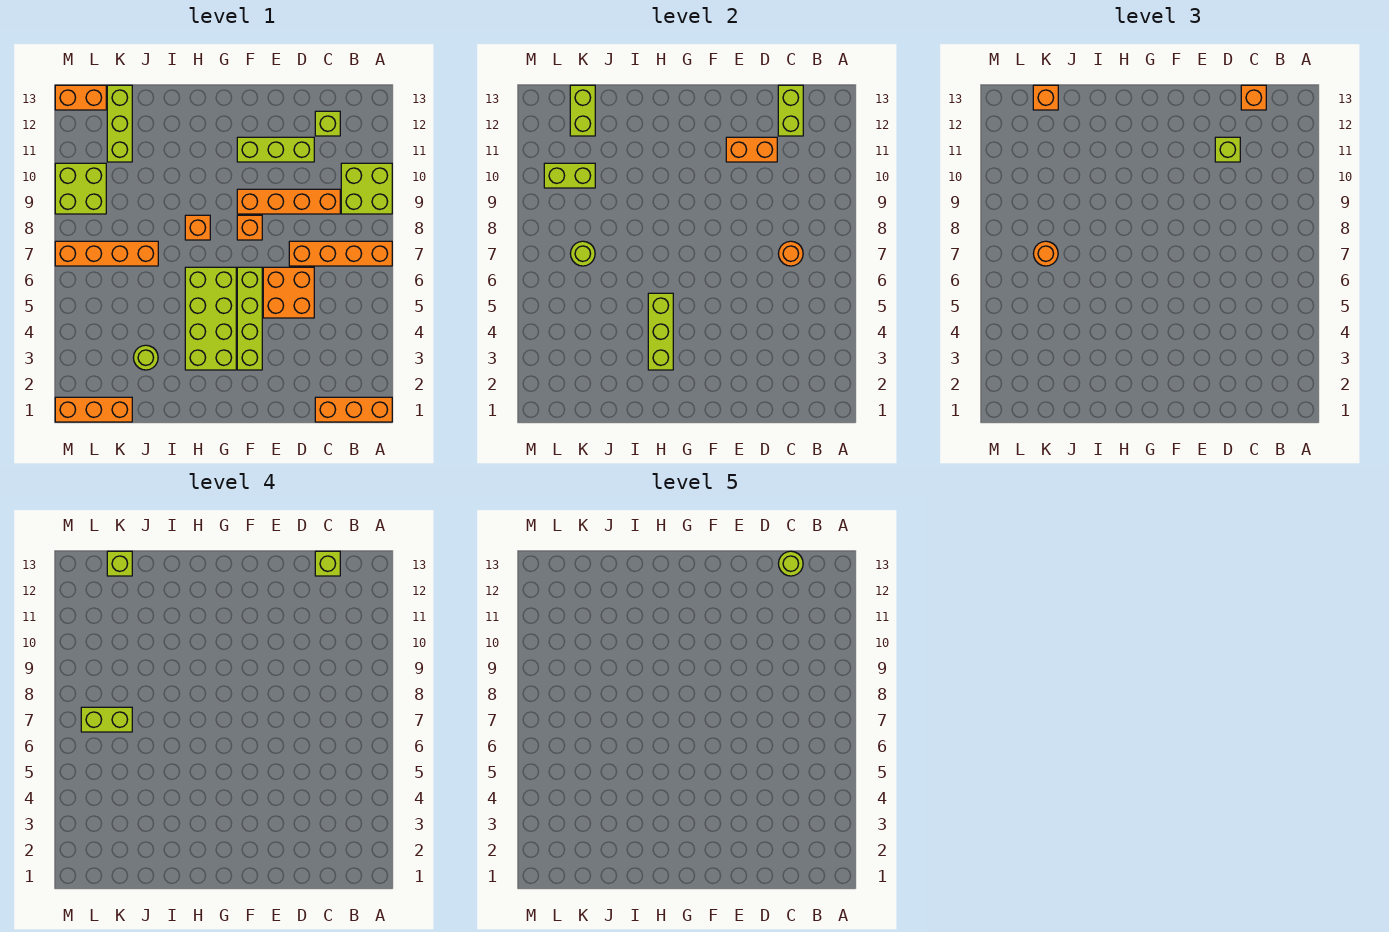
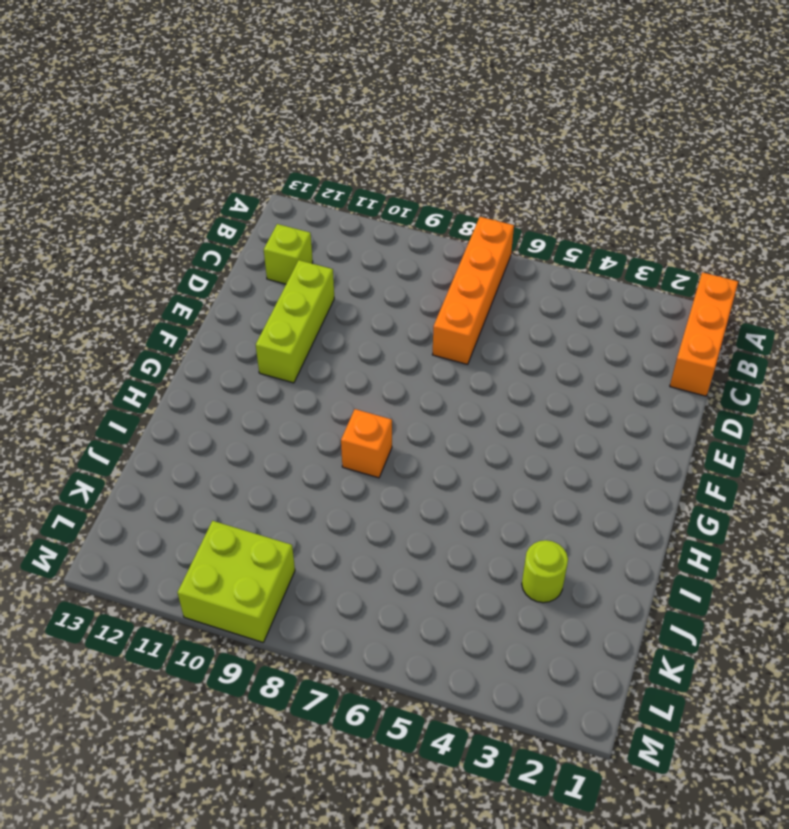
none -> lime 2x2 brick [341,163,392,214]
none -> orange 1x4 brick [237,189,340,214]
none -> orange 2x2 brick [263,267,314,318]
none -> lime 1x4 brick [237,267,262,370]

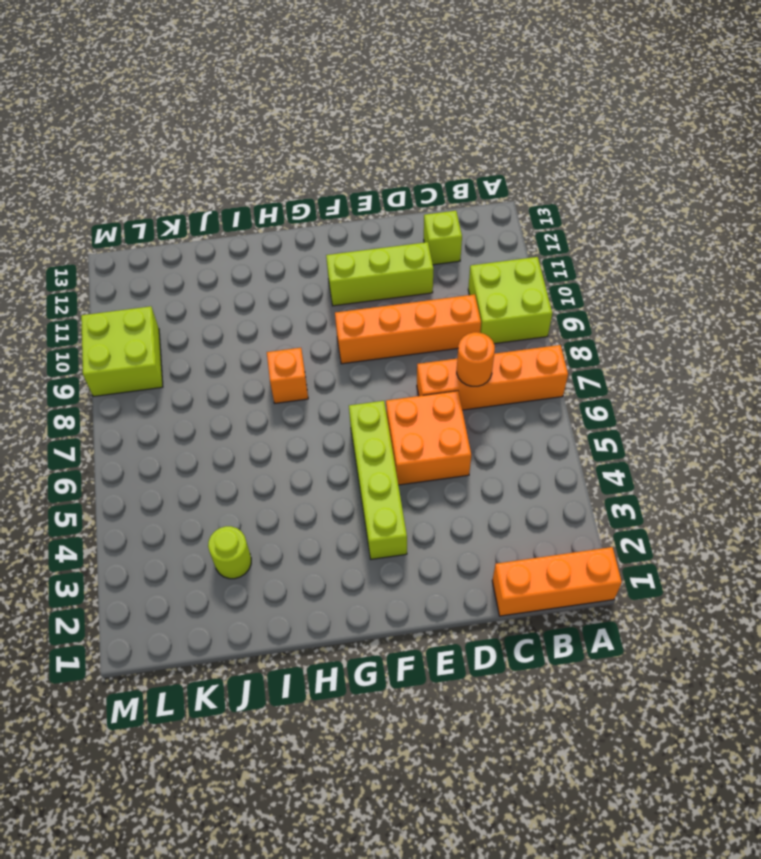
none -> orange 1x1 brick [237,215,262,240]
none -> lime 2x4 brick [185,267,236,370]
none -> orange 1x4 brick [55,241,158,266]
none -> orange 1x3 brick [55,397,132,422]

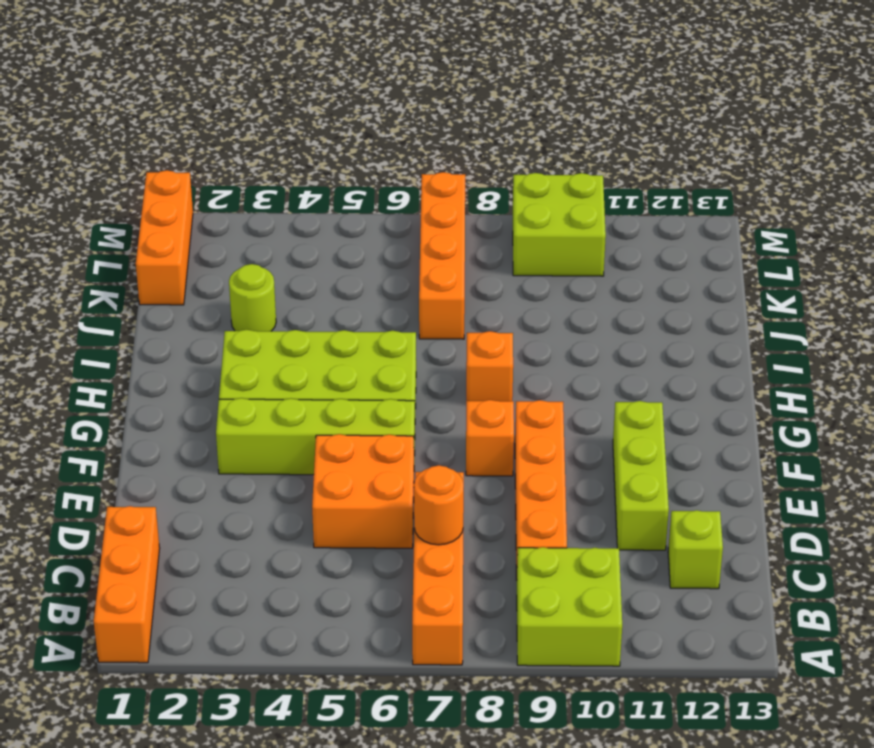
none -> lime 1x3 brick [107,85,132,162]
none -> orange 1x2 brick [55,85,106,110]
none -> lime 1x2 brick [778,85,803,136]
none -> orange 1x2 brick [726,137,777,162]

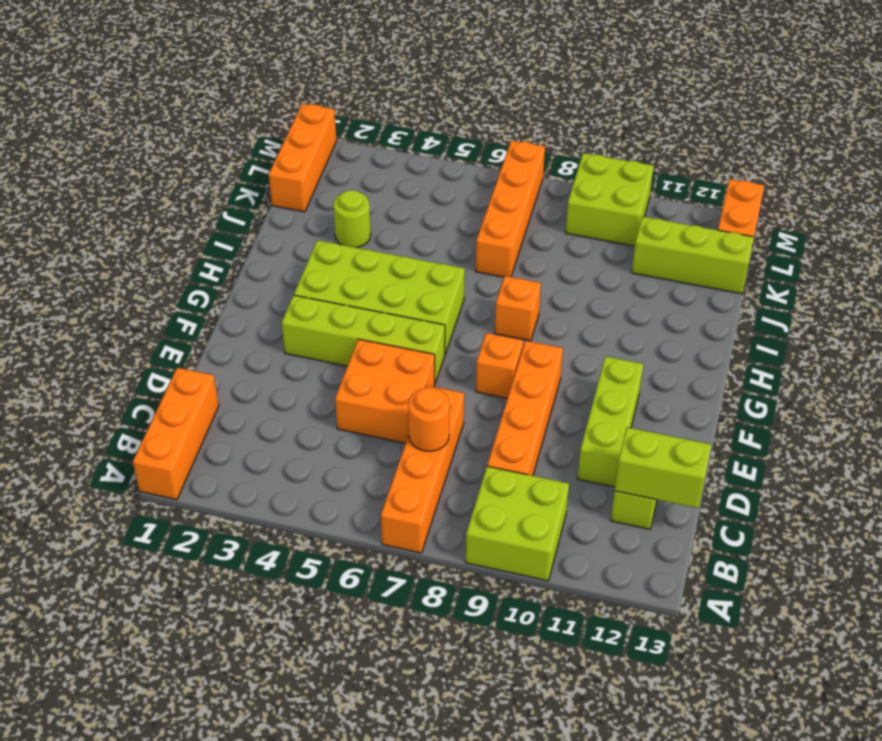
none -> orange 1x2 brick [726,137,777,162]
none -> lime 1x3 brick [648,293,673,370]
none -> lime 1x1 round brick [570,241,595,266]
none -> lime 1x2 brick [544,163,595,188]

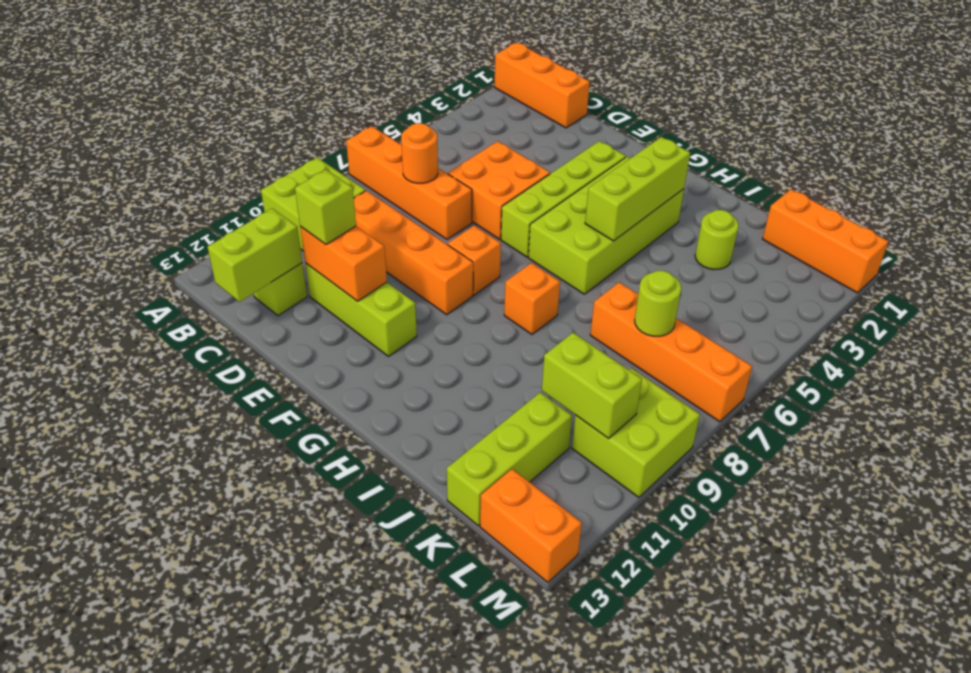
none -> lime 1x2 brick [570,85,595,136]
none -> orange 1x1 brick [1241,85,1266,110]
none -> orange 1x1 round brick [1033,241,1058,266]
none -> orange 1x1 brick [1033,85,1058,110]

